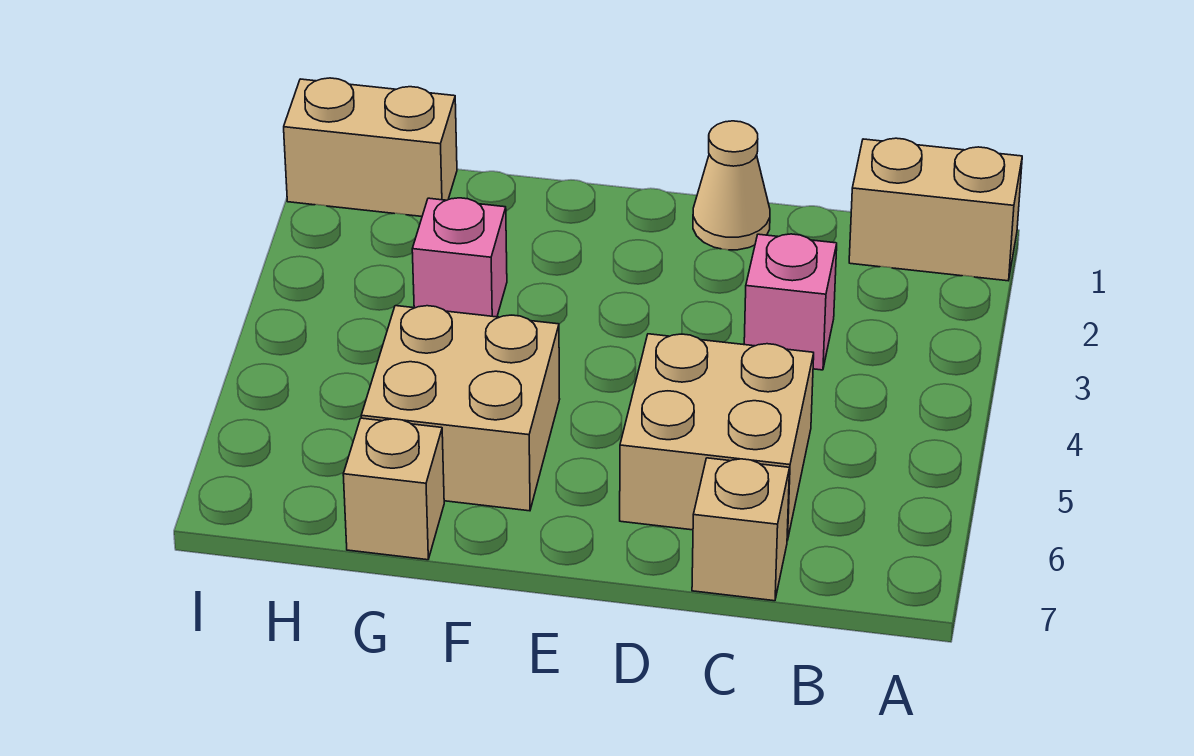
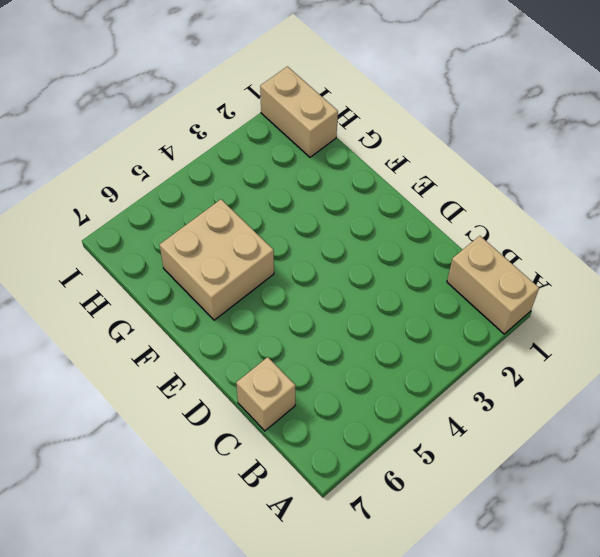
none -> pink 1x1 brick [744,234,837,370]
none -> tan 2x2 brick [620,334,814,541]

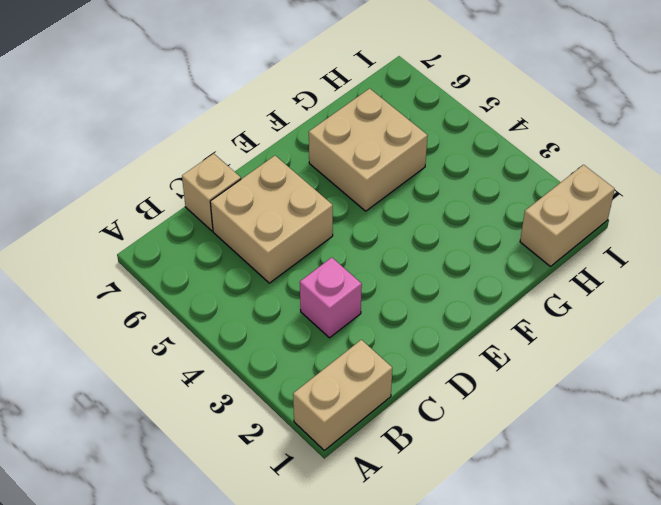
none -> tan 1x1 cone [693,121,770,250]
none -> pink 1x1 brick [412,198,507,317]

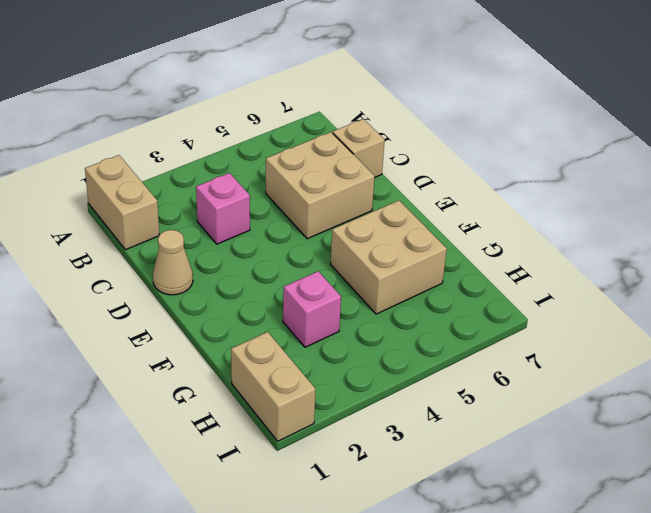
none -> tan 1x1 brick [343,418,444,560]

